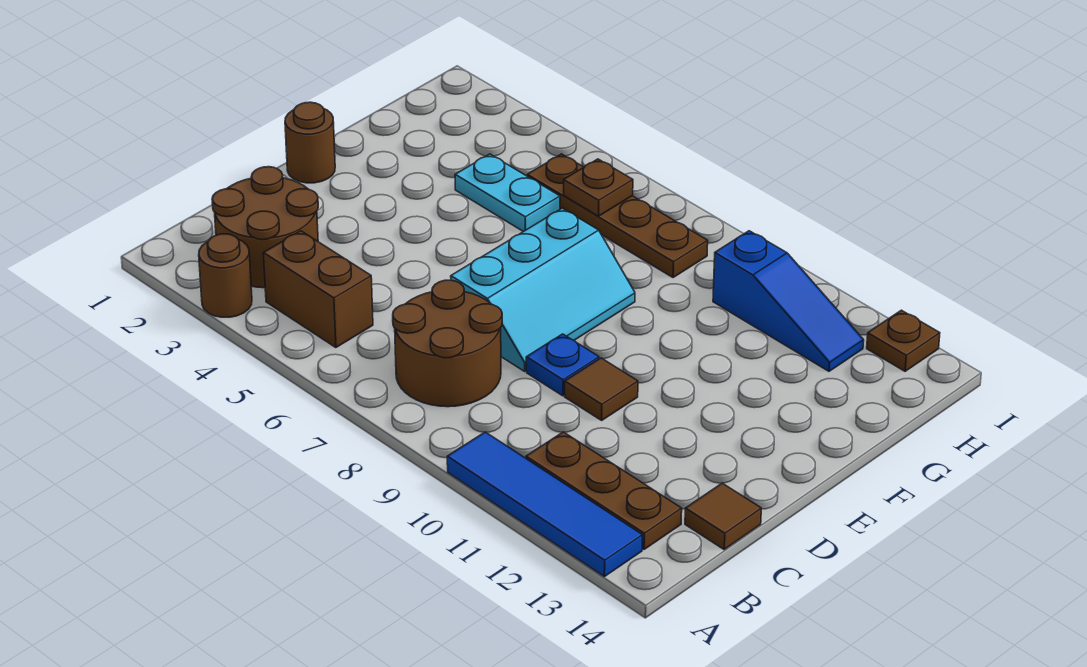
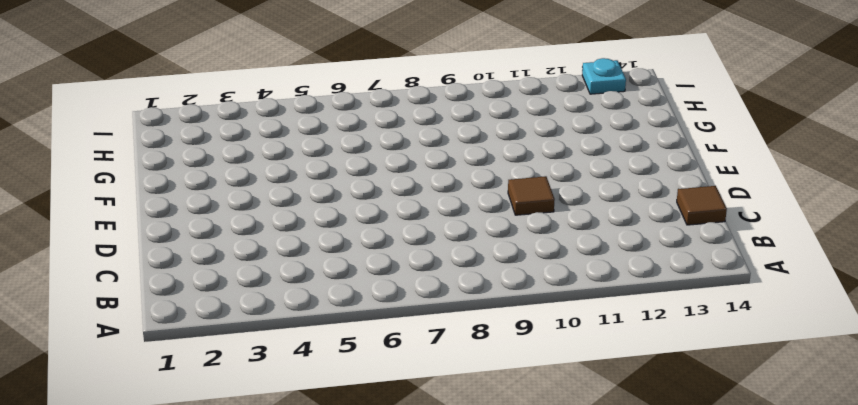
cyan 1x1 plate [582,58,626,94] -> brown 1x1 plate [867,310,940,371]
none -> brown 1x1 round brick [199,234,252,317]
none -> blue 1x4 tile [447,432,642,577]
none -> brown 2x2 round brick [212,167,318,288]

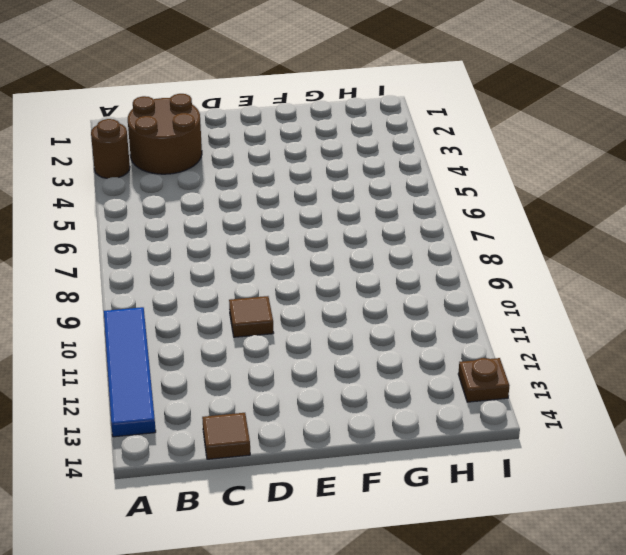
none -> brown 1x2 brick [263,231,373,348]
none -> brown 2x2 round brick [393,280,502,407]
none -> brown 1x3 plate [526,432,682,549]

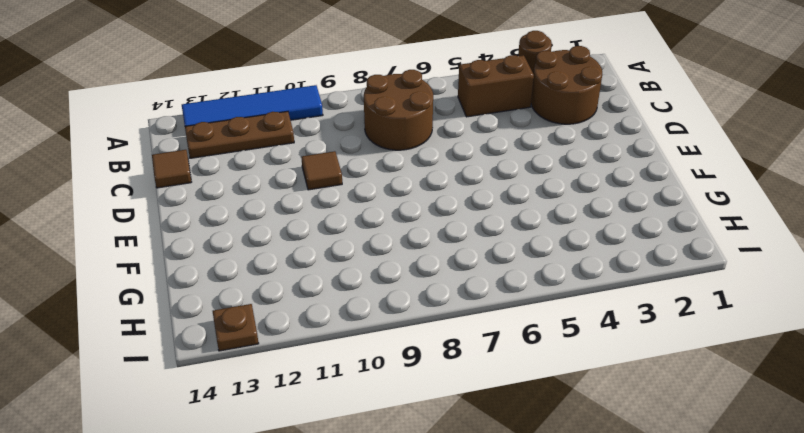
none -> cyan 2x3 slope [451,208,635,371]
none -> blue 1x1 plate [526,334,599,396]
none -> brown 1x1 round brick [285,102,335,183]

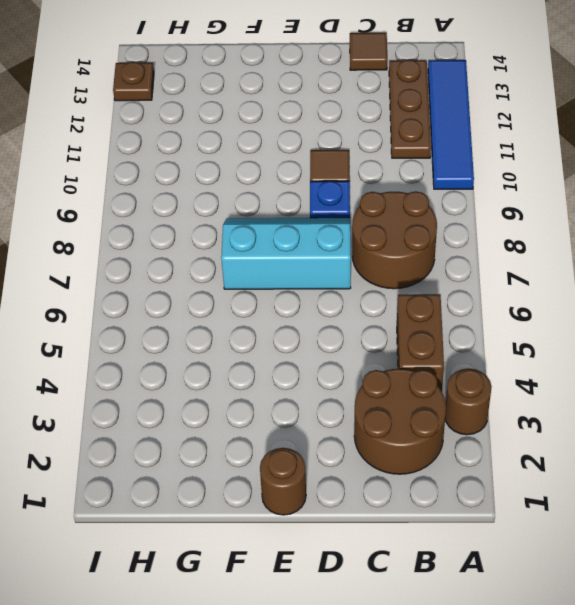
none -> cyan 1x2 plate [455,154,560,232]
none -> brown 1x4 plate [527,154,708,278]
none -> blue 1x3 slope [713,231,864,371]

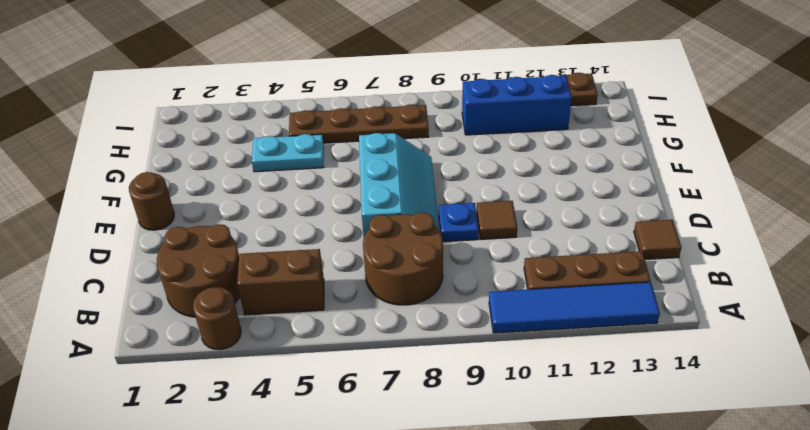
blue 1x3 brick [462,75,572,135] -> blue 1x3 slope [713,231,864,371]
none -> brown 1x1 plate [564,159,633,216]

